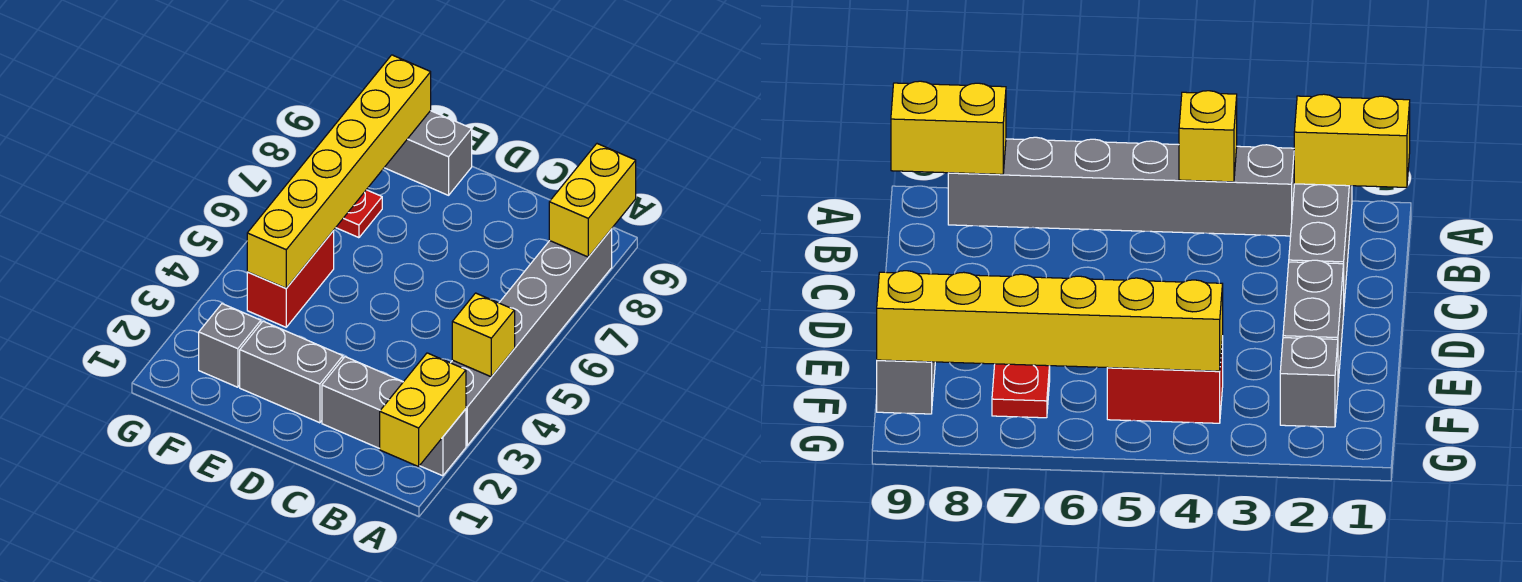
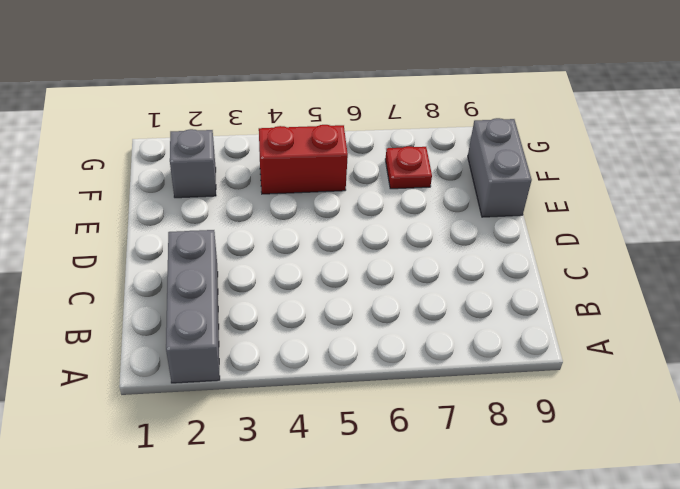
none -> grey 1x6 brick [451,229,612,446]
none -> grey 1x2 brick [240,321,343,423]

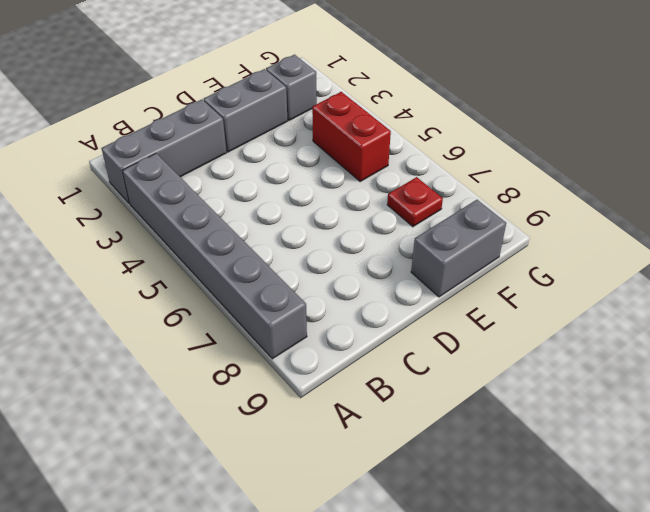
none -> yellow 1x2 brick [380,353,466,467]
none -> yellow 1x1 brick [452,293,515,377]

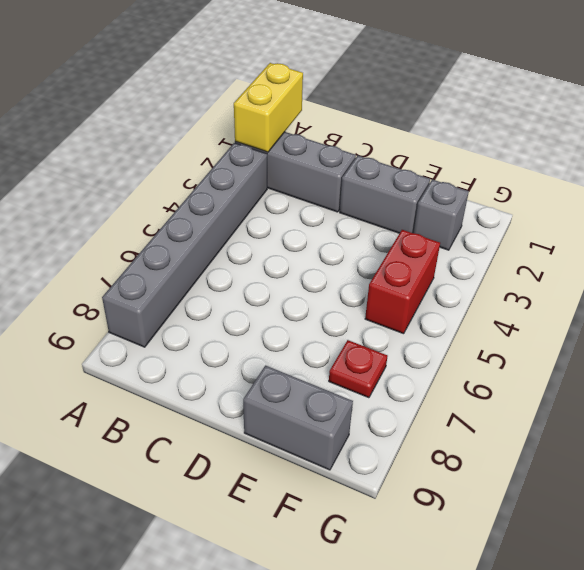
none -> yellow 1x1 brick [452,293,515,377]
none -> yellow 1x2 brick [549,144,636,257]

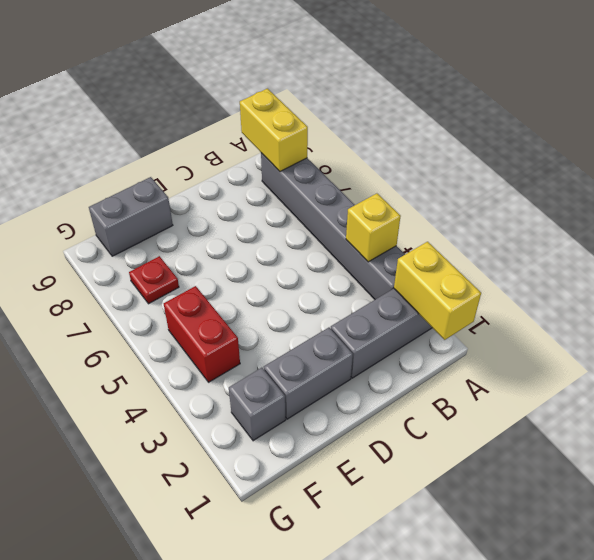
none -> yellow 1x6 brick [247,55,431,288]

